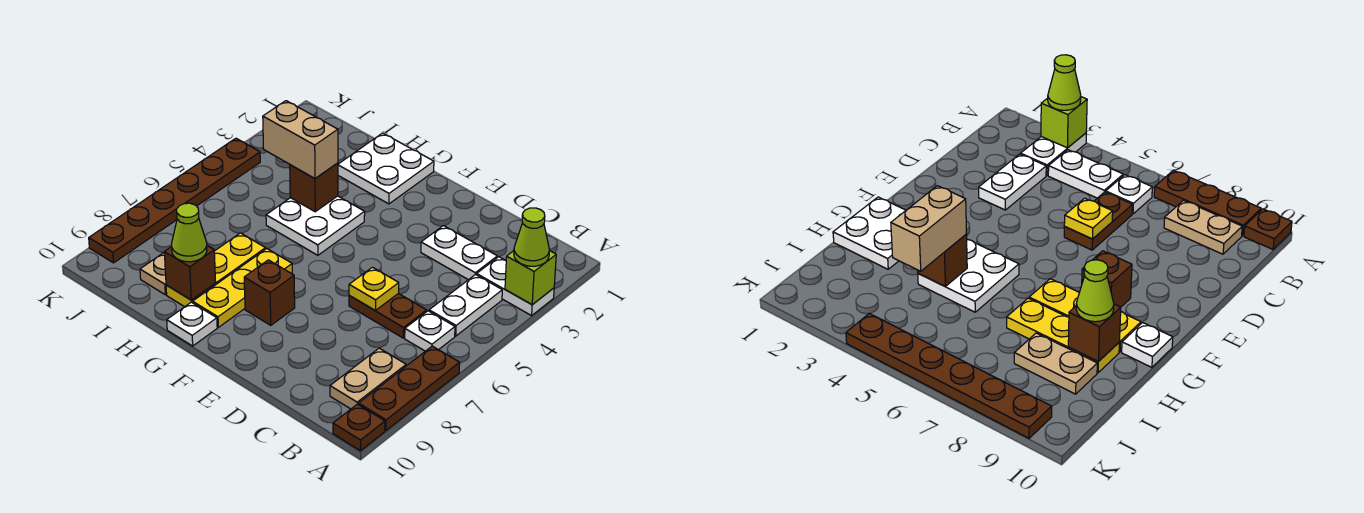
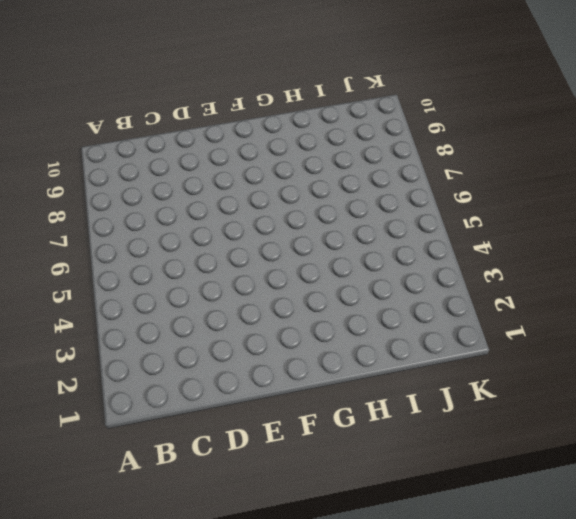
none -> white 1x2 plate [477,257,554,316]
none -> brown 1x3 plate [359,346,460,430]
none -> brown 1x1 plate [333,404,385,451]

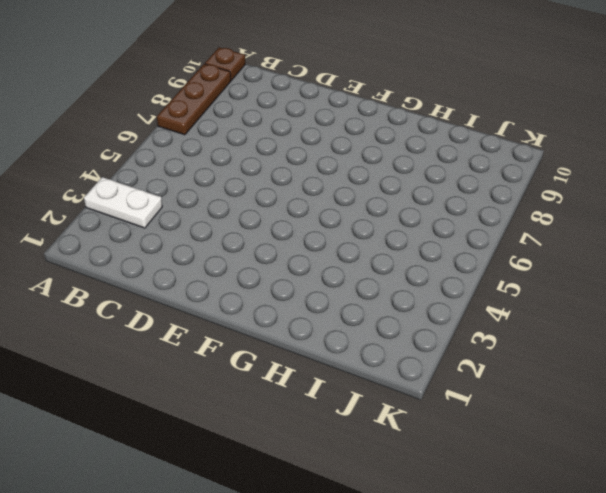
none -> white 1x2 plate [429,274,502,336]
none -> white 1x1 plate [405,311,455,351]
none -> tan 1x2 plate [330,348,406,409]

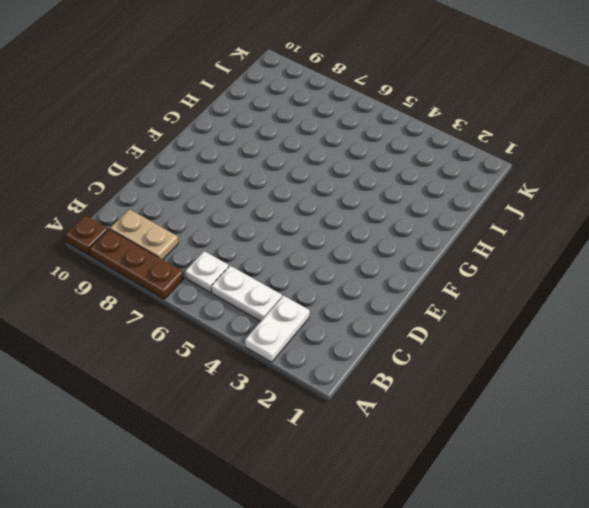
none -> white 1x2 plate [421,226,497,280]
none -> brown 1x2 plate [349,294,427,338]
none -> brown 1x1 brick [244,260,295,325]

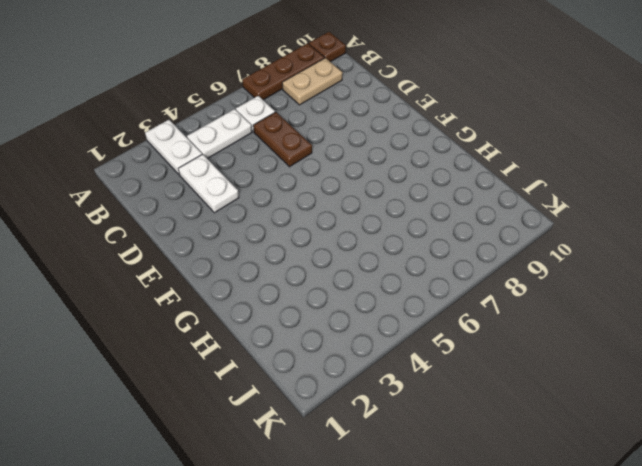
none -> brown 1x1 brick [244,260,295,325]
none -> white 2x2 plate [338,133,434,204]
none -> white 2x2 plate [266,196,365,255]

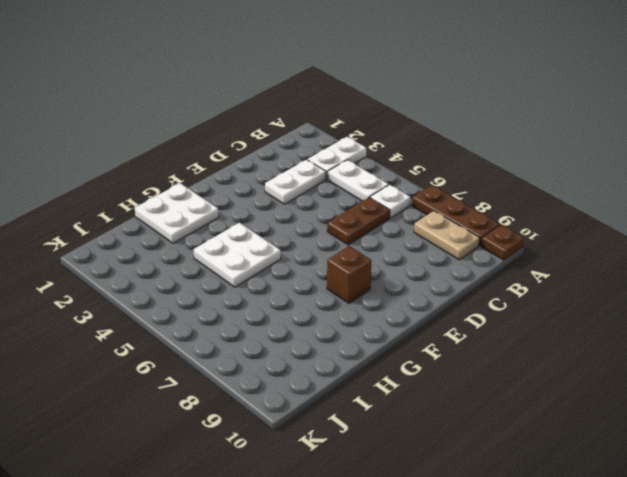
none -> yellow 1x3 plate [193,249,292,327]
none -> white 1x1 plate [167,302,217,346]
none -> yellow 1x3 plate [166,233,266,307]

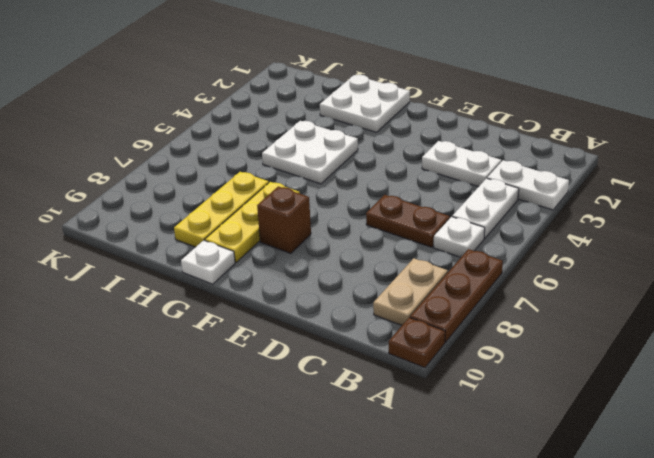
none -> tan 1x2 plate [140,253,167,295]
none -> brown 1x6 plate [89,138,260,263]
none -> lime 1x1 brick [505,251,556,305]

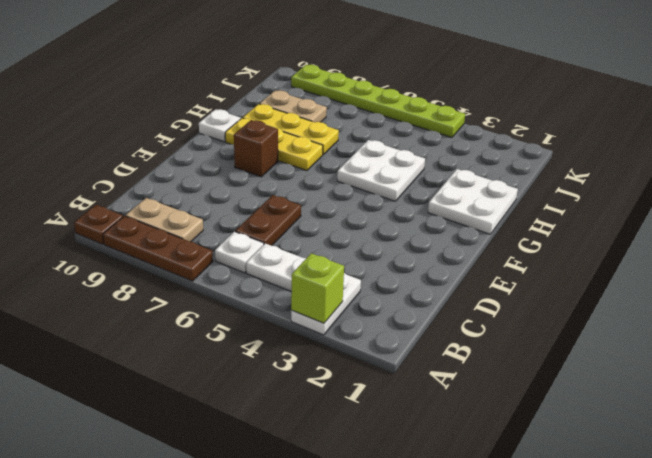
lime 1x6 plate [291,65,465,137] -> brown 1x6 plate [89,138,260,263]
none -> white 1x2 plate [421,226,497,280]
none -> yellow 1x1 plate [349,267,399,310]
none -> brown 1x1 brick [290,163,338,212]

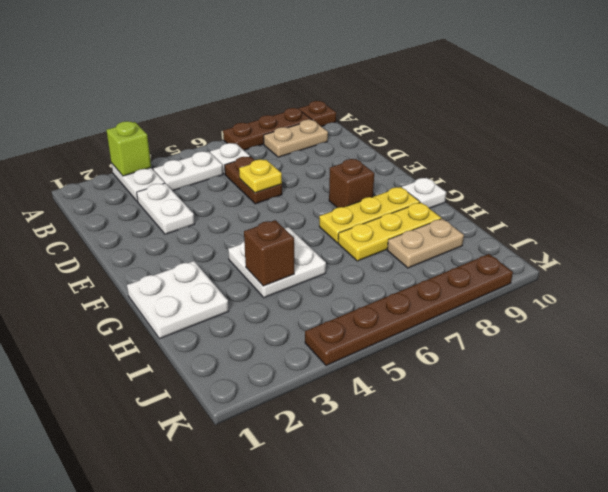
none -> brown 1x1 brick [164,246,216,300]
none -> lime 1x1 cone [514,208,549,266]
none -> tan 1x2 brick [263,101,338,179]

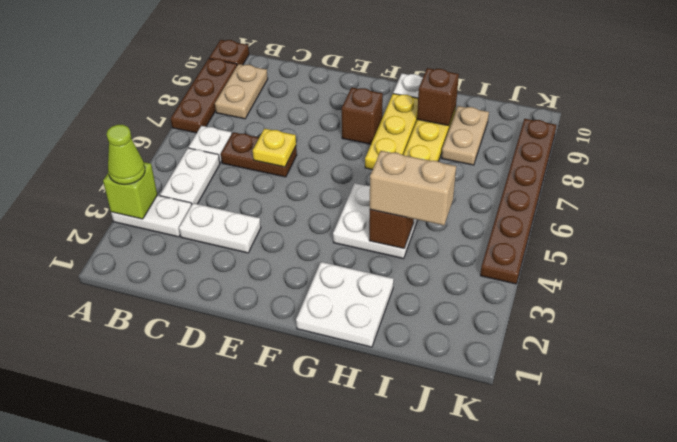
none -> lime 1x1 cone [172,203,207,262]

